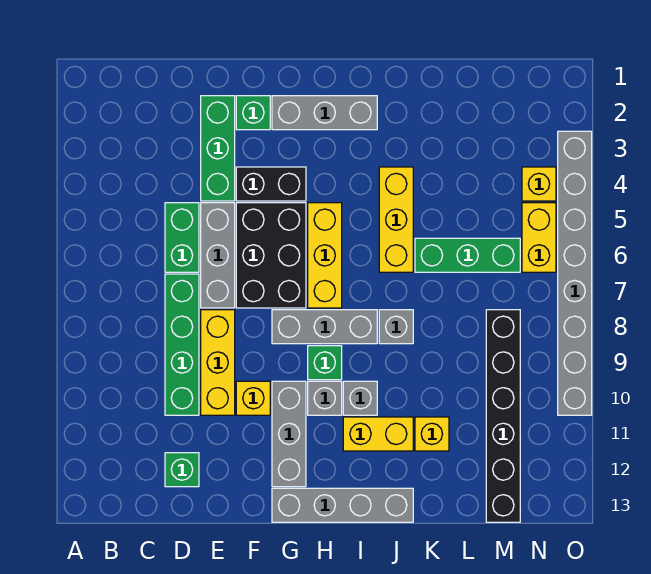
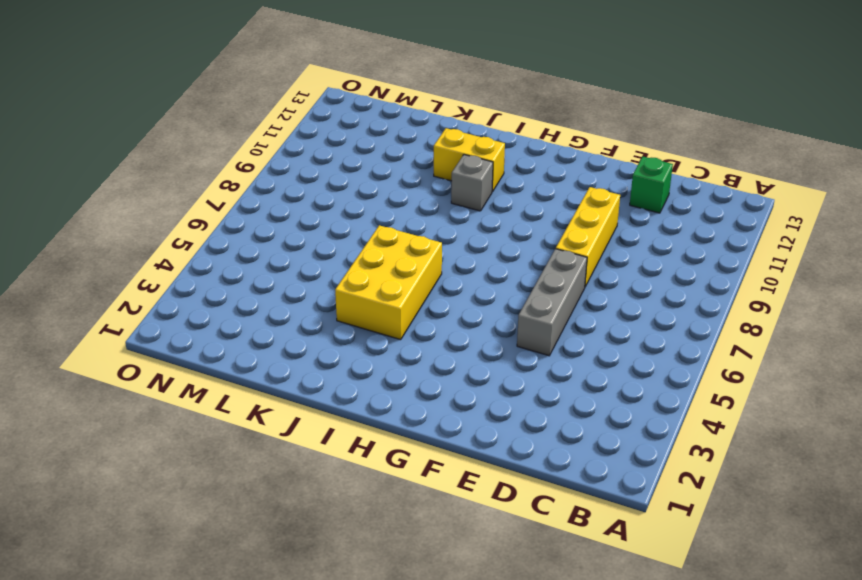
yellow 2x3 brick [335,225,442,340] -> yellow 1x3 brick [379,167,413,272]
none -> green 1x2 brick [165,203,199,272]
none -> green 1x4 brick [165,274,199,415]
none -> green 1x3 brick [201,96,235,201]

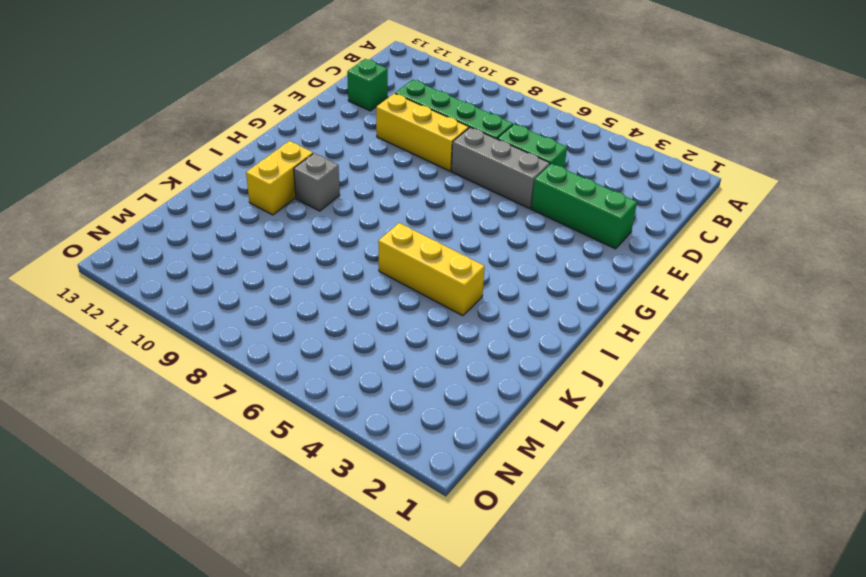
none -> green 1x1 brick [236,96,270,130]
none -> black 1x2 brick [236,167,306,201]
none -> black 2x3 brick [236,203,306,308]

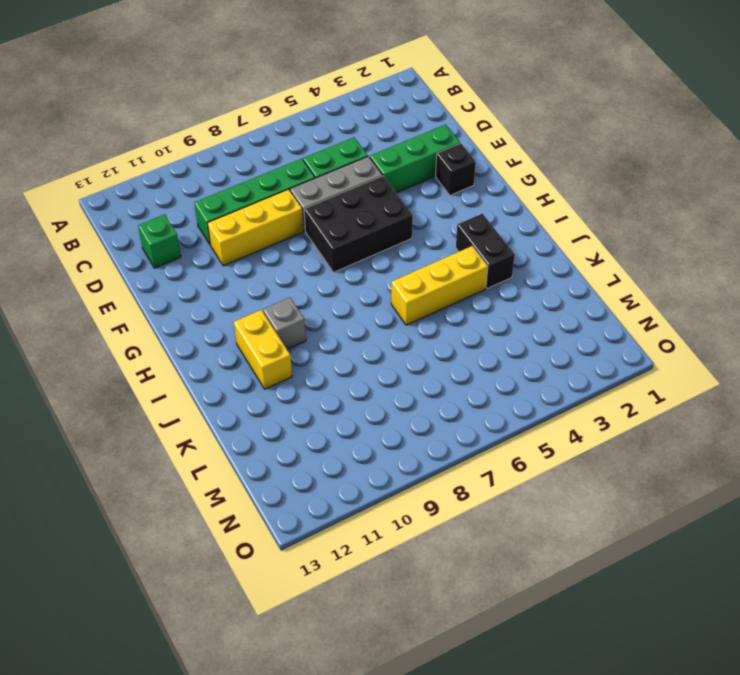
black 1x1 brick [436,143,476,195] -> green 1x1 brick [236,96,270,130]
black 1x2 brick [456,214,515,289] -> black 1x2 brick moved to [236,167,306,201]
none -> yellow 1x1 brick [236,381,270,415]
none -> grey 1x3 brick [272,96,377,130]
none -> grey 1x3 brick [272,310,377,344]

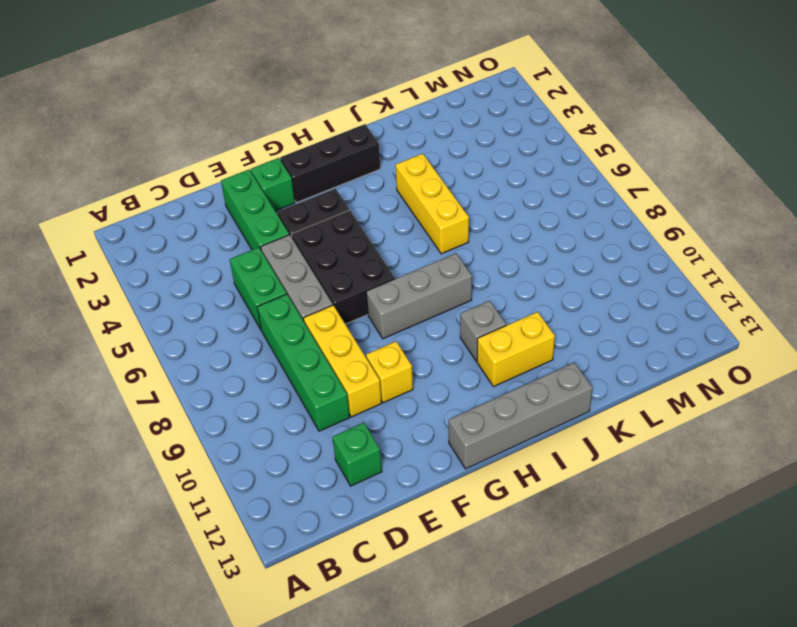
black 1x3 brick [280,124,380,203] -> grey 1x3 brick [272,96,377,130]
none -> grey 1x3 brick [272,381,306,487]
none -> yellow 1x3 brick [308,203,342,308]
none -> green 1x1 brick [308,346,342,380]

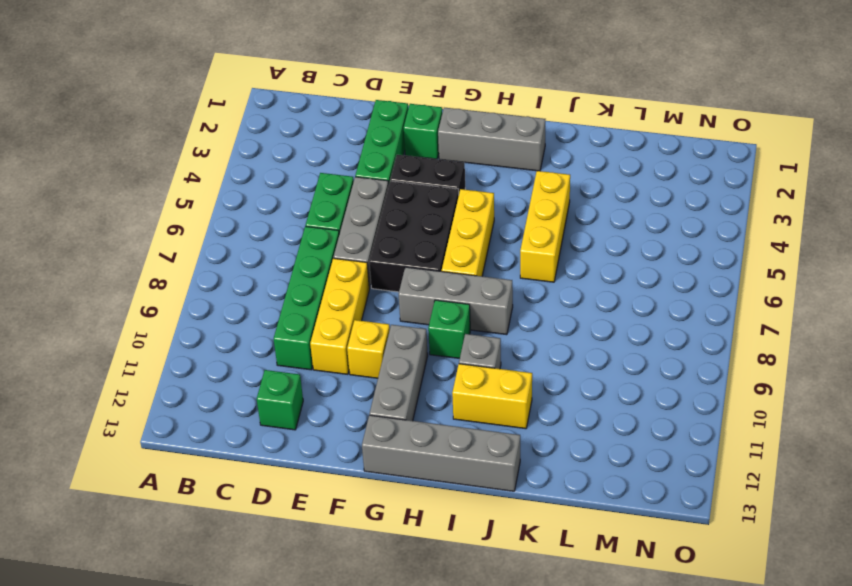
none -> grey 1x1 brick [308,381,342,415]
none -> grey 1x1 brick [379,310,413,344]
none -> green 1x3 brick [415,238,520,272]

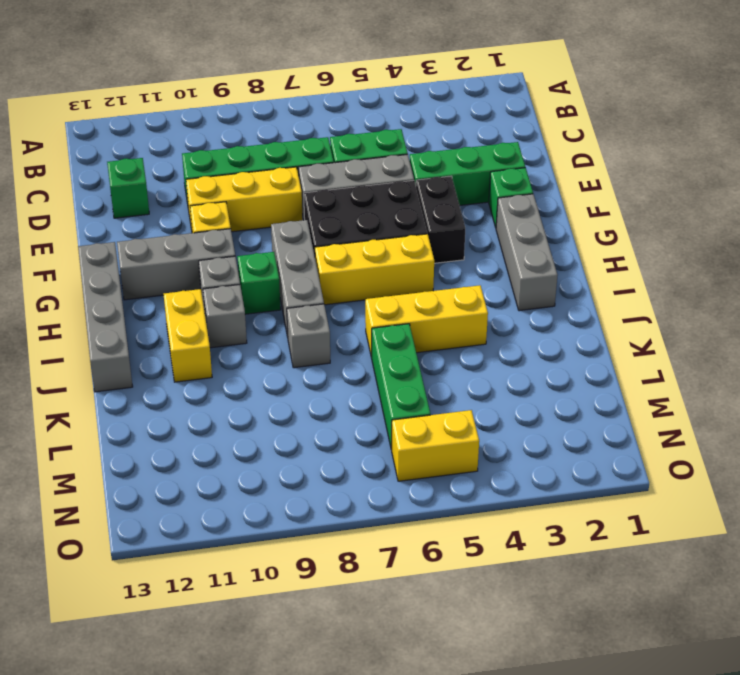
none -> yellow 1x1 brick [415,417,449,451]
none -> black 1x6 brick [486,310,520,522]
none -> yellow 1x1 brick [522,167,556,201]

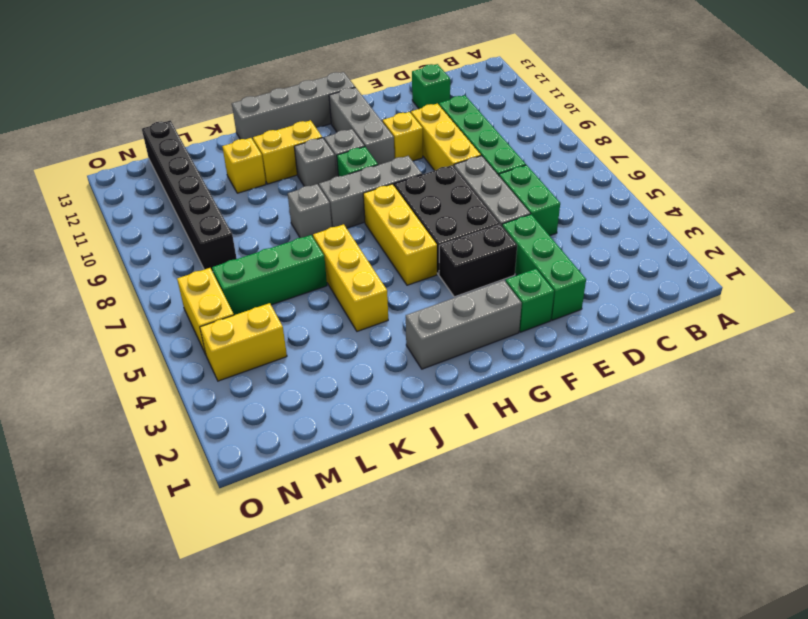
yellow 1x2 brick [200,303,287,381] -> yellow 1x1 brick [522,167,556,201]
none -> grey 1x8 brick [558,131,592,415]

